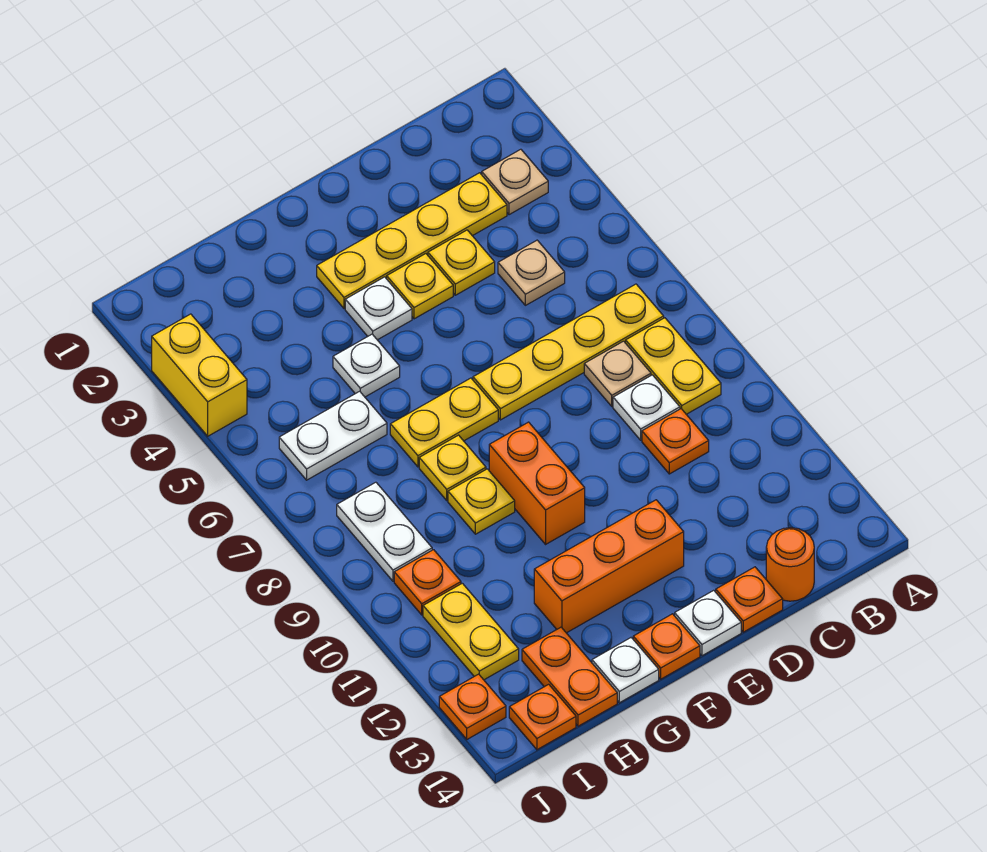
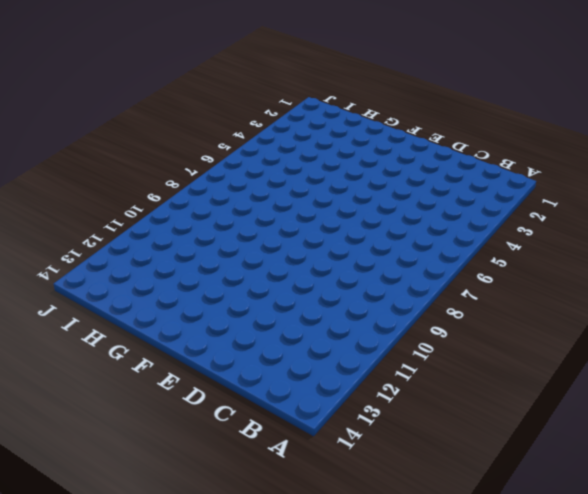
none -> tan 1x1 plate [482,149,548,215]
none -> yellow 1x4 plate [473,284,664,420]
none -> yellow 1x2 plate [626,318,721,414]
none -> yellow 1x4 plate [317,173,507,309]

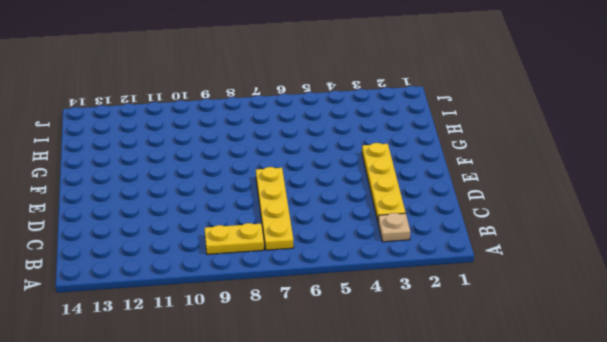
none -> tan 1x1 plate [498,240,565,305]
none -> tan 1x1 plate [584,341,651,406]
none -> white 1x1 plate [613,375,680,440]
none -> orange 1x1 plate [642,409,709,474]

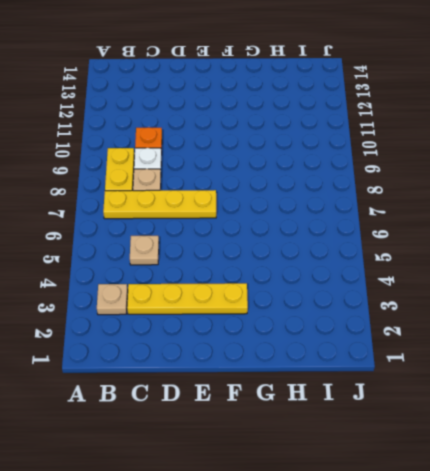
none -> orange 1x1 round brick [766,528,814,601]
none -> yellow 1x1 plate [428,230,495,295]
none -> orange 1x1 plate [716,567,783,632]
none -> yellow 1x1 plate [387,254,453,319]

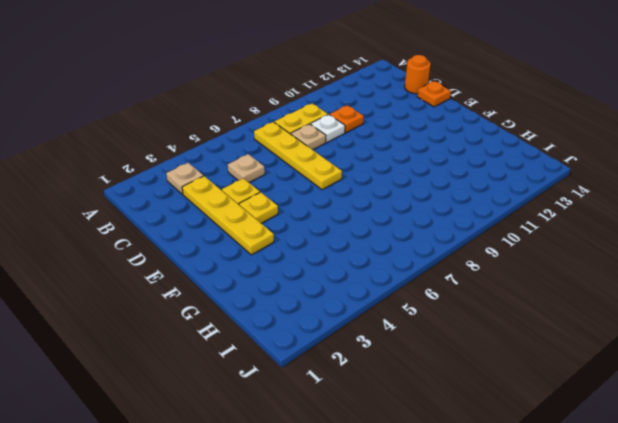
none -> orange 1x3 brick [534,500,684,633]
none -> white 1x1 plate [675,590,741,656]
none -> white 1x1 plate [345,277,412,340]
none -> yellow 1x2 plate [390,378,498,467]

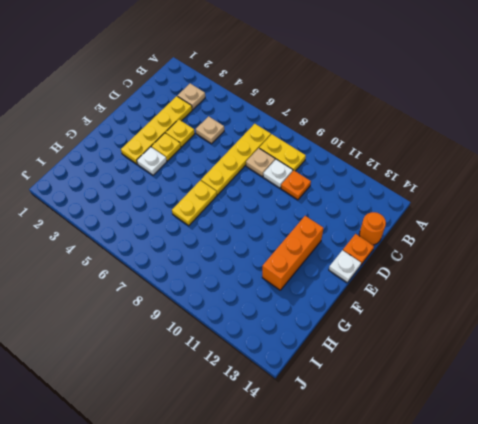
none -> orange 1x2 brick [489,422,585,544]
none -> orange 1x1 plate [633,614,700,679]
none -> white 1x1 plate [333,334,400,397]
none -> yellow 1x1 plate [419,435,486,500]

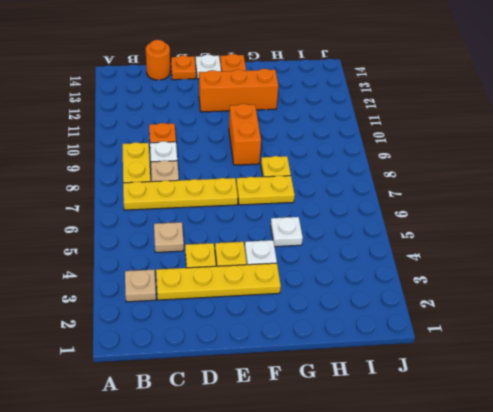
none -> yellow 1x1 plate [448,469,515,534]
none -> white 1x1 plate [592,638,659,703]
none -> white 1x2 plate [279,391,387,480]
none -> orange 1x2 plate [522,627,617,726]

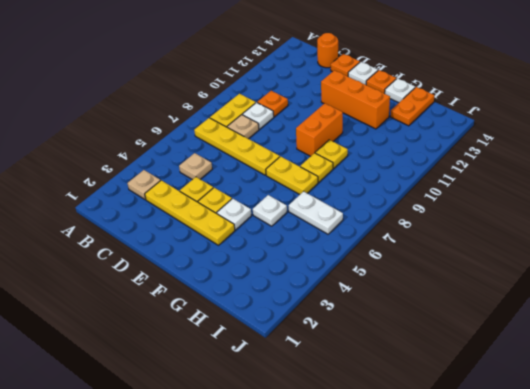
none -> white 1x2 plate [337,482,432,581]
none -> orange 1x1 plate [394,550,461,615]
none -> yellow 1x2 plate [423,583,519,680]
none -> orange 1x1 plate [509,684,576,750]

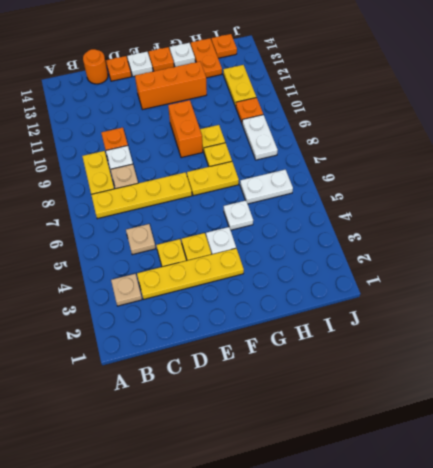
none -> yellow 1x2 brick [152,314,247,436]
none -> orange 1x1 plate [439,674,506,739]

